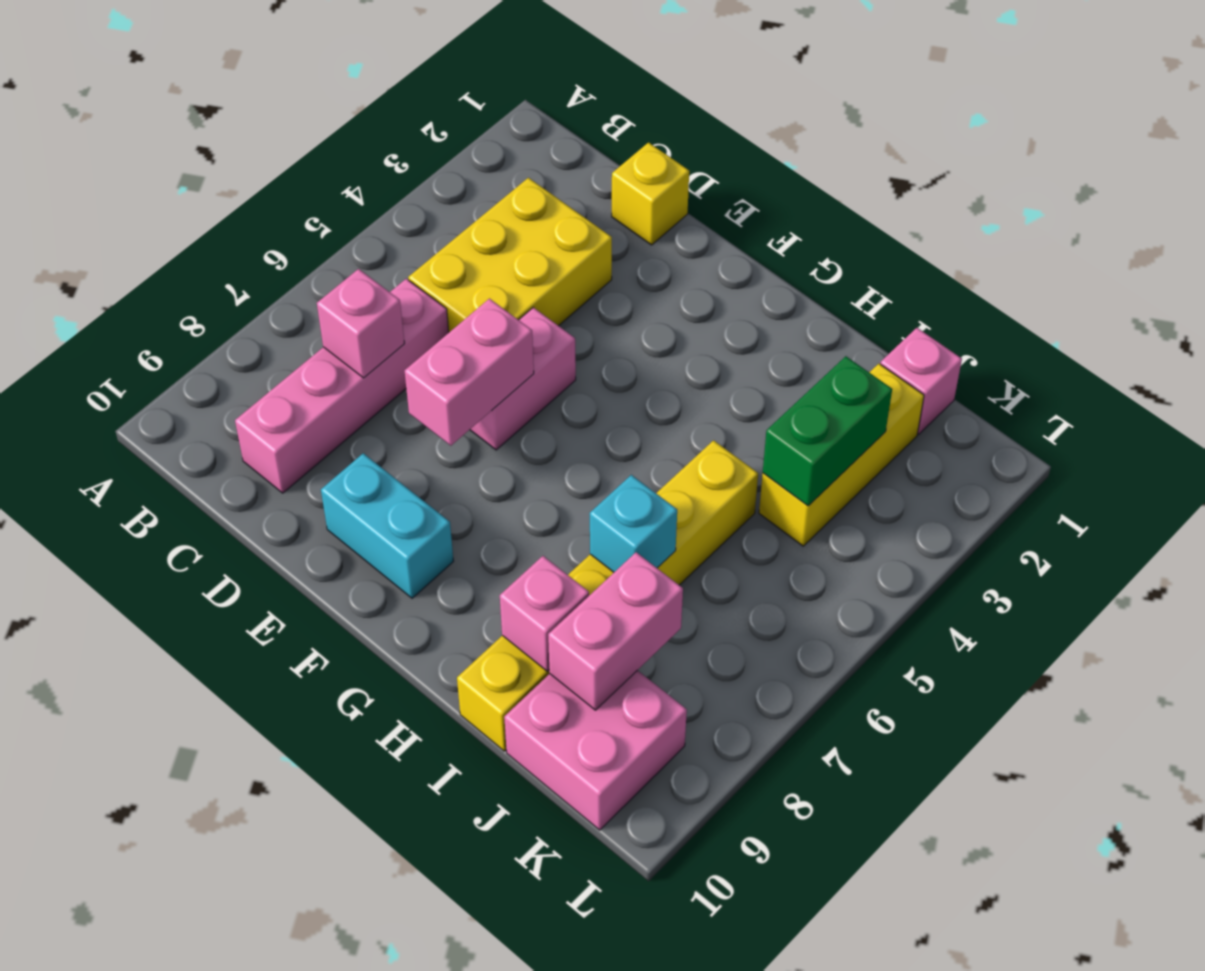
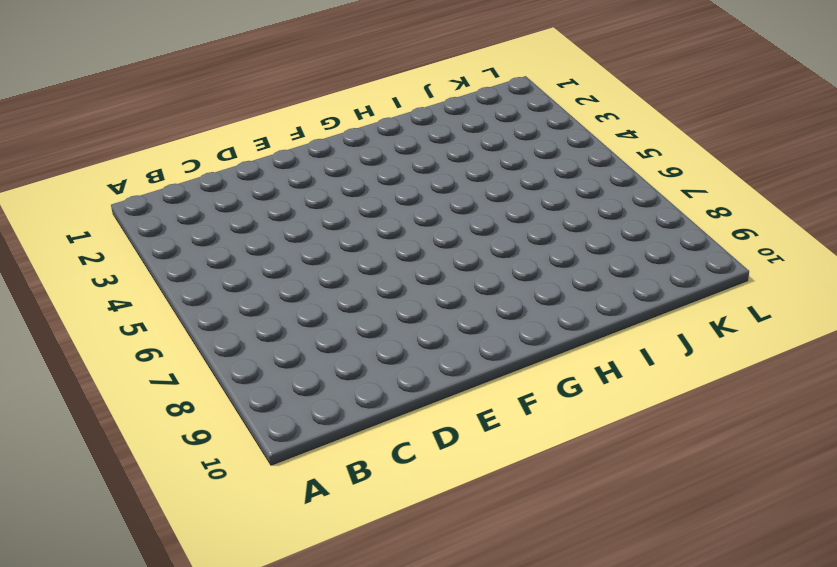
none -> yellow 2x3 brick [408,178,612,332]
none -> pink 1x4 brick [235,279,449,493]
none -> yellow 1x1 brick [612,143,689,245]

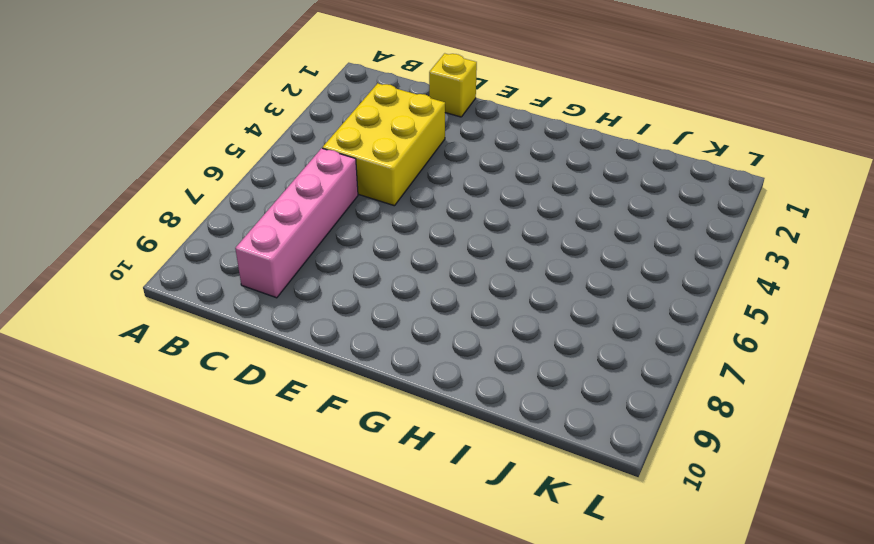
none -> pink 1x2 brick [470,307,576,450]
none -> cyan 1x2 brick [321,453,453,598]
none -> yellow 1x6 brick [457,440,758,751]

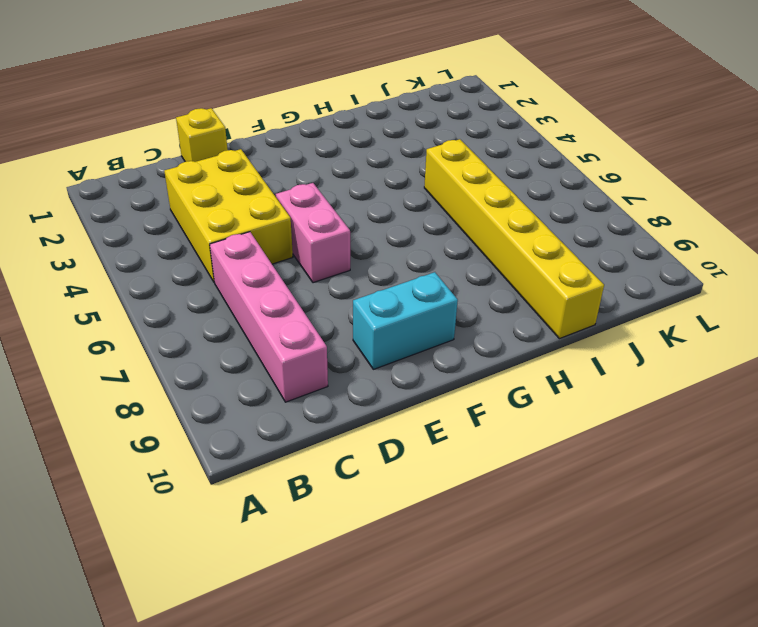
none -> pink 1x1 brick [880,328,962,434]
none -> yellow 1x3 brick [759,364,924,546]
none -> pink 2x2 brick [504,670,687,830]

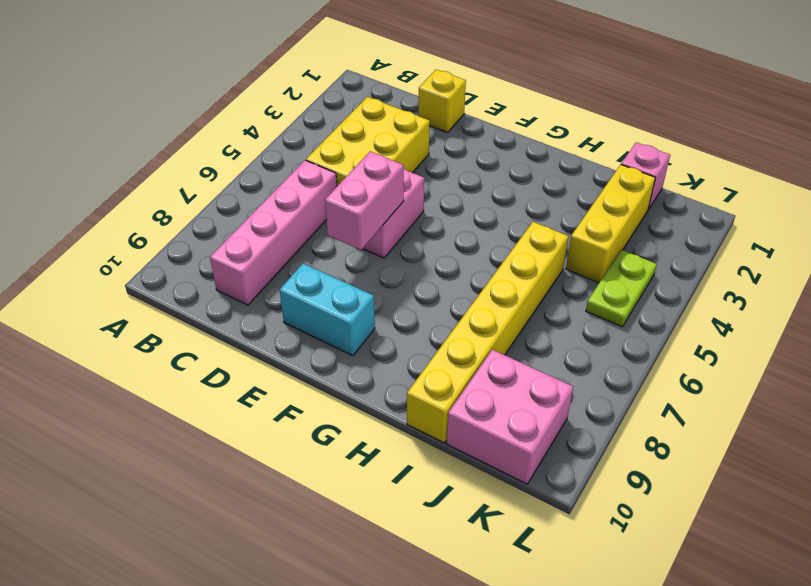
lime 1x2 plate [586,250,657,327] -> none
none -> pink 1x1 brick [317,269,404,378]
none -> cyan 1x1 brick [590,475,677,572]
none -> pink 1x1 brick [500,556,589,671]

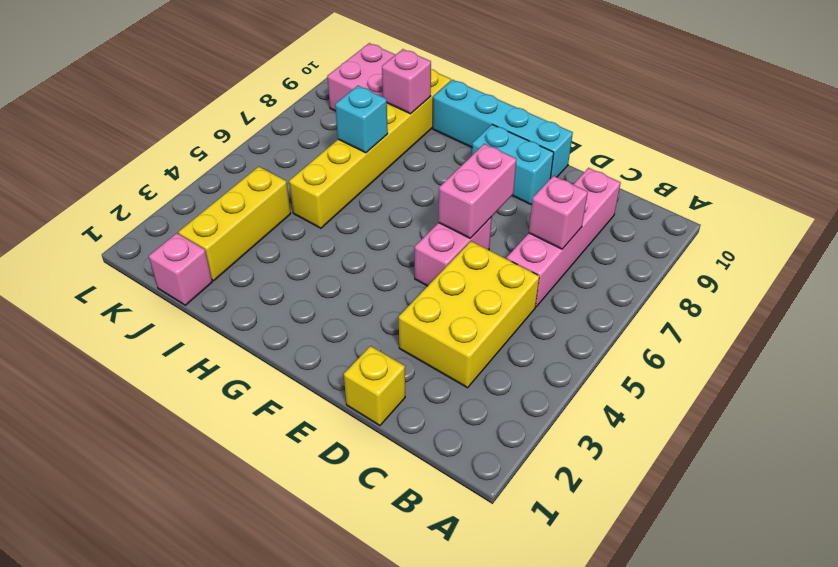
cyan 1x4 brick [433,80,573,179] -> none
none -> green 1x2 brick [763,356,892,506]
none -> pink 1x2 brick [548,552,683,710]

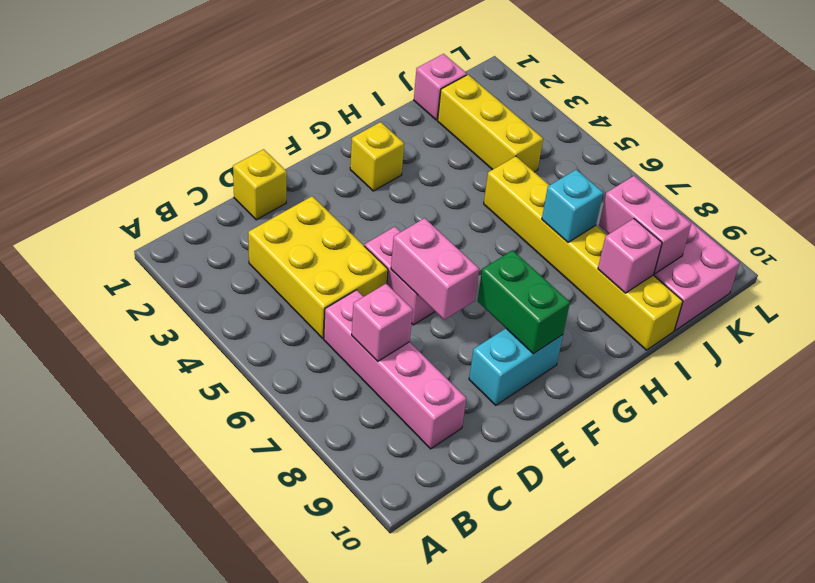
green 1x2 brick [478,250,570,354] -> green 1x2 brick moved to [763,356,892,506]
yellow 1x1 brick [350,122,404,191] -> none

